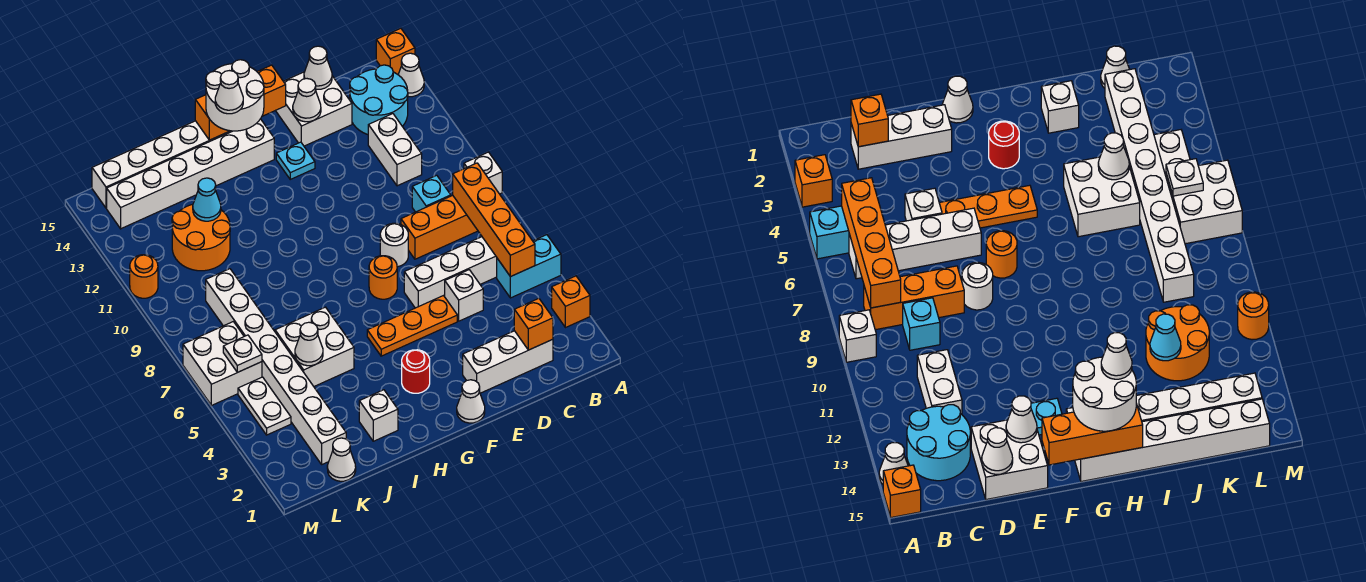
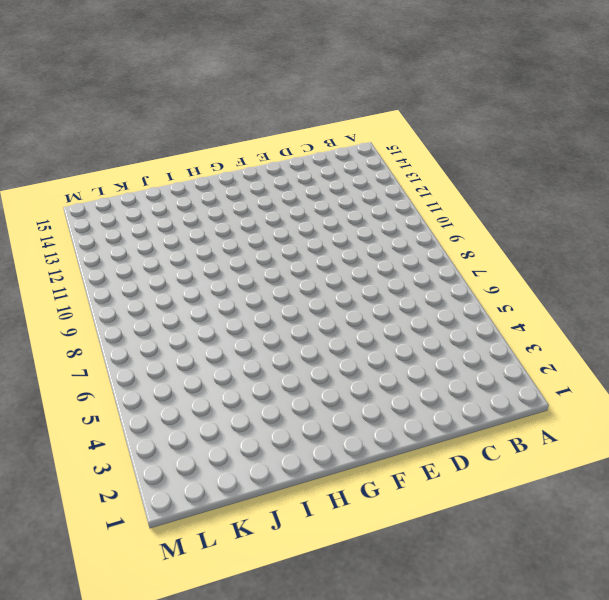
none -> orange 1x1 brick [552,276,590,328]
none -> cyan 1x2 brick [497,235,561,298]
none -> white 1x1 brick [464,152,502,194]
none -> white 1x1 cone [398,53,424,97]

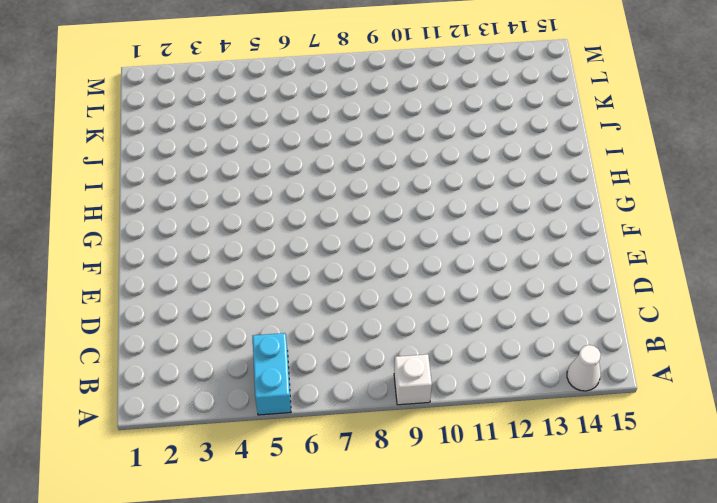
none -> orange 1x1 brick [552,276,590,328]
none -> orange 1x1 brick [376,28,415,74]
none -> white 1x4 brick [404,237,497,308]
none -> orange 1x3 brick [401,195,478,259]

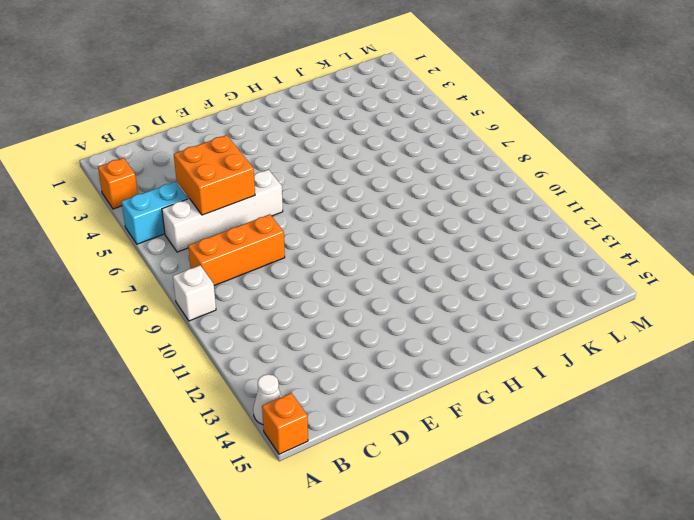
orange 2x2 brick [174,135,255,215] -> none
none -> cyan 2x2 round brick [350,65,408,134]
none -> white 1x3 brick [463,331,553,393]
none -> cyan 1x1 brick [412,175,451,212]
none -> white 1x2 brick [368,114,422,186]

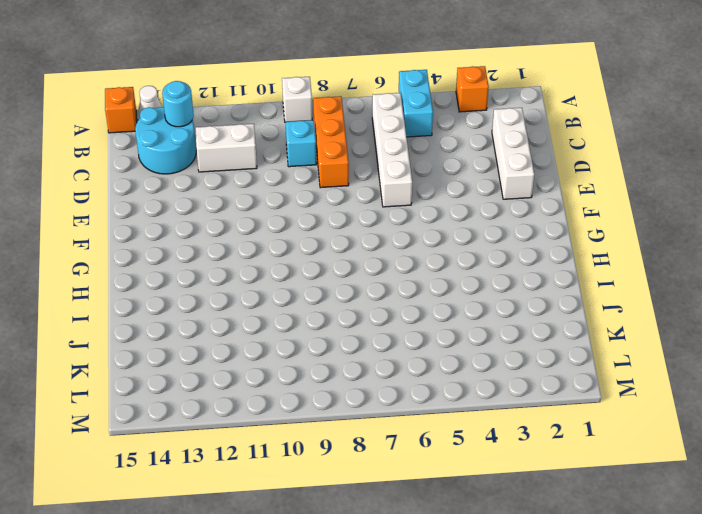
cyan 1x1 round brick [162,81,194,127] -> none
none -> white 1x1 brick [445,270,483,321]
none -> white 2x2 brick [276,72,352,146]
none -> orange 1x3 plate [367,296,457,356]
none -> white 1x1 round brick [380,223,408,267]

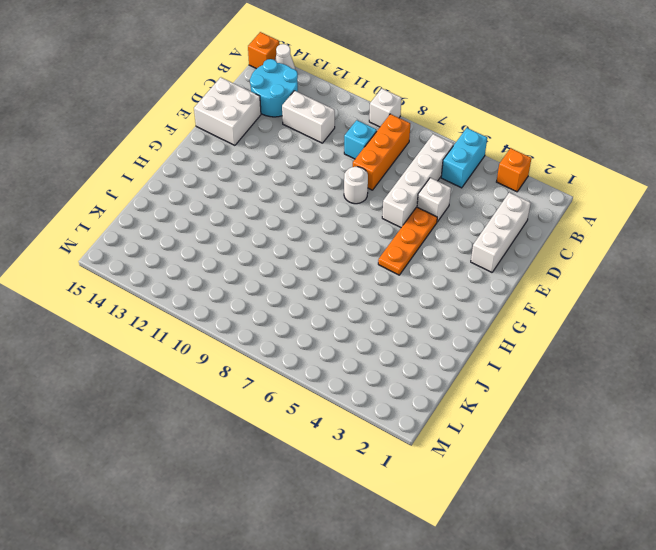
none -> white 1x1 cone [457,380,485,423]
none -> orange 1x1 round brick [369,256,397,299]
none -> cyan 1x1 plate [276,142,315,179]
none -> red 1x1 round brick [402,350,430,393]

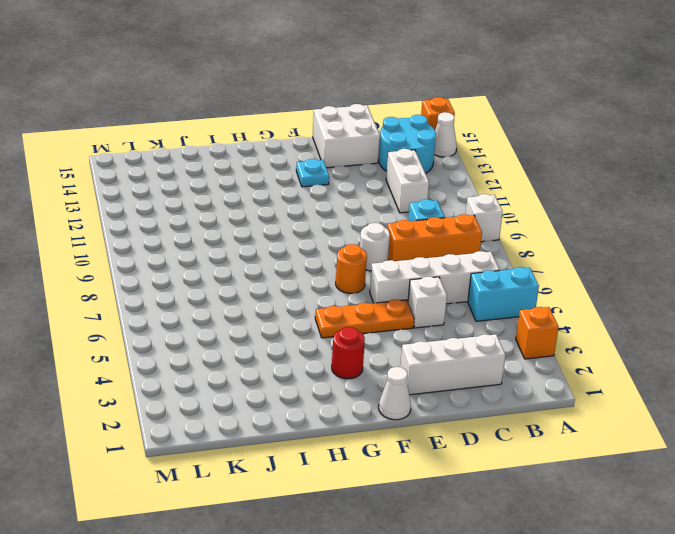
none -> white 1x6 brick [107,119,274,229]
none -> white 1x6 brick [92,121,232,208]
none -> white 1x1 brick [359,390,398,441]
none -> white 2x2 brick [275,307,354,386]

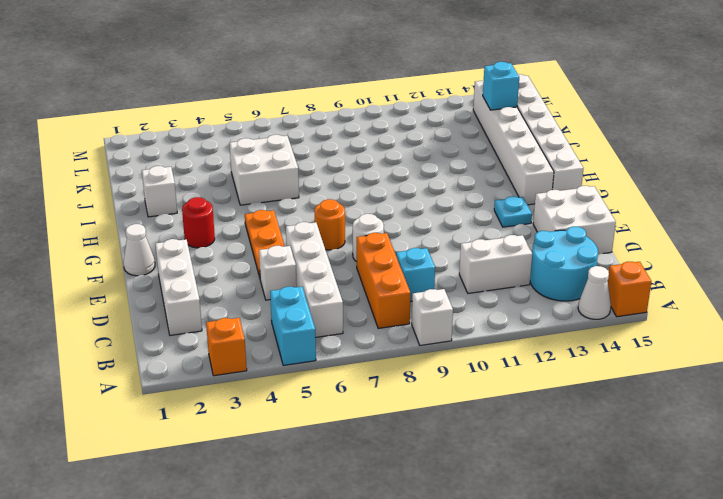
cyan 1x1 brick [483,62,519,110] -> none
none -> orange 2x2 round brick [172,204,230,271]
none -> white 1x1 cone [327,438,356,481]
none -> white 1x8 brick [206,269,346,464]
none -> white 1x2 plate [238,377,291,435]

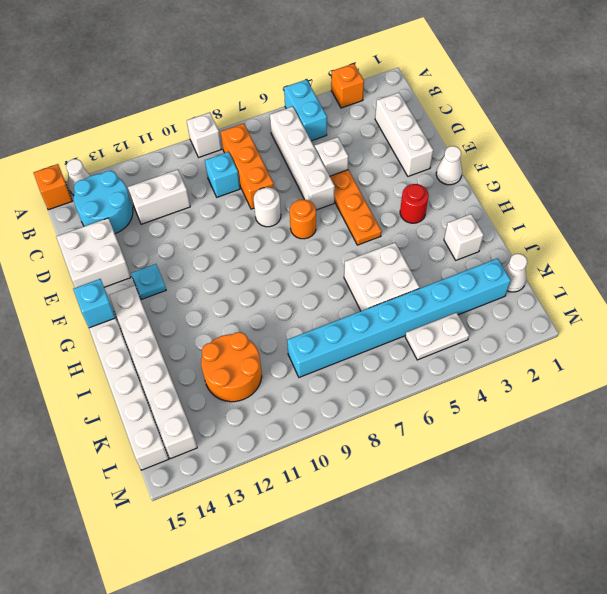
cyan 1x1 brick [73,279,115,328] -> orange 1x3 brick [195,65,286,140]
cyan 1x8 brick [287,258,511,377] -> white 1x8 brick [206,269,346,464]
none -> white 2x2 brick [183,322,262,405]
none -> orange 1x1 round brick [130,255,158,298]
none -> orange 1x4 brick [453,163,535,277]
none -> orange 1x1 brick [514,298,553,350]

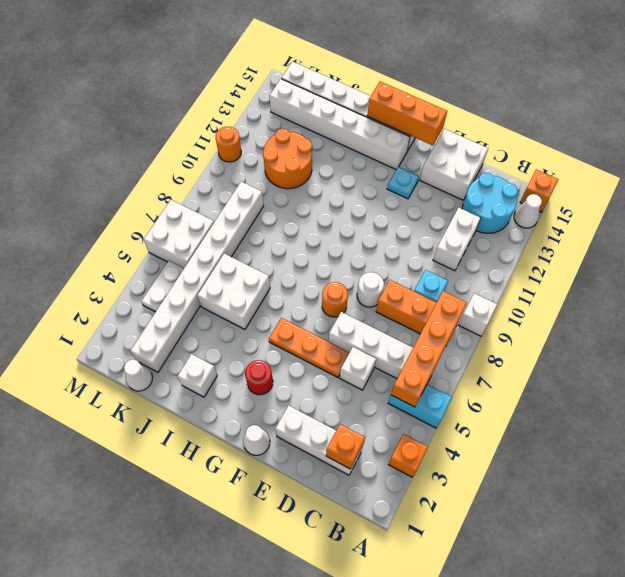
none -> white 1x1 cone [304,46,332,90]
none -> white 1x1 cone [293,79,321,122]
none -> white 1x1 cone [295,322,323,366]
none -> cyan 1x1 cone [193,178,221,221]

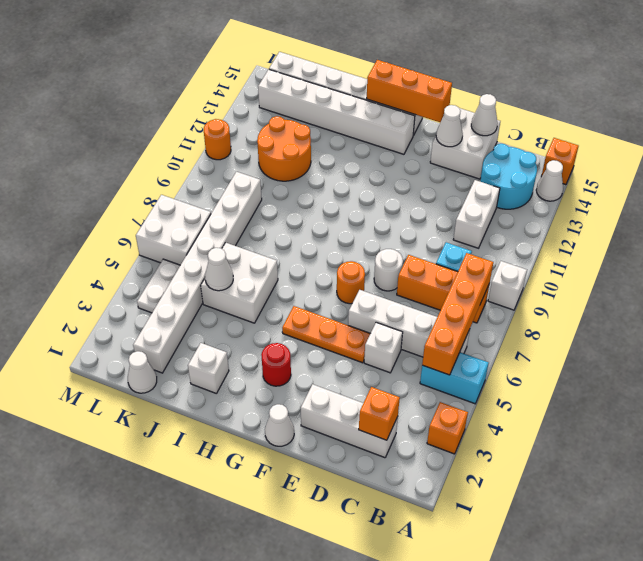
none -> cyan 1x1 plate [276,142,315,179]
none -> cyan 1x1 cone [193,178,221,221]
none -> white 1x1 plate [223,335,262,372]
none -> white 2x2 round brick [206,60,264,131]

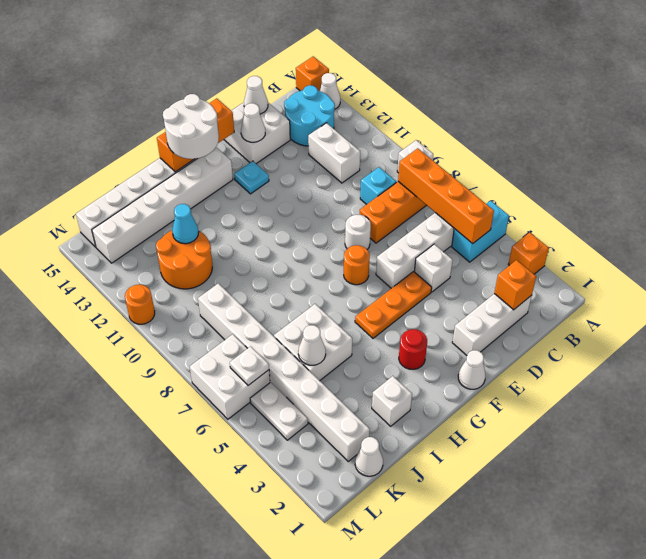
none -> white 1x1 cone [215,71,243,114]

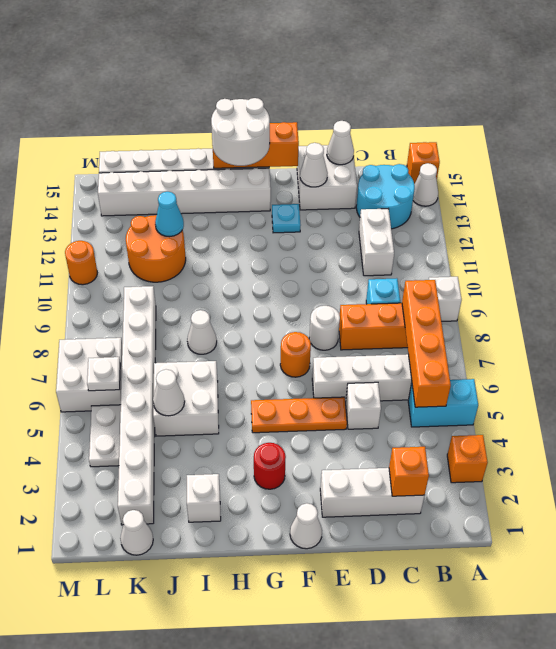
white 1x1 cone [187,310,217,354] -> white 1x1 cone moved to [215,71,243,114]

